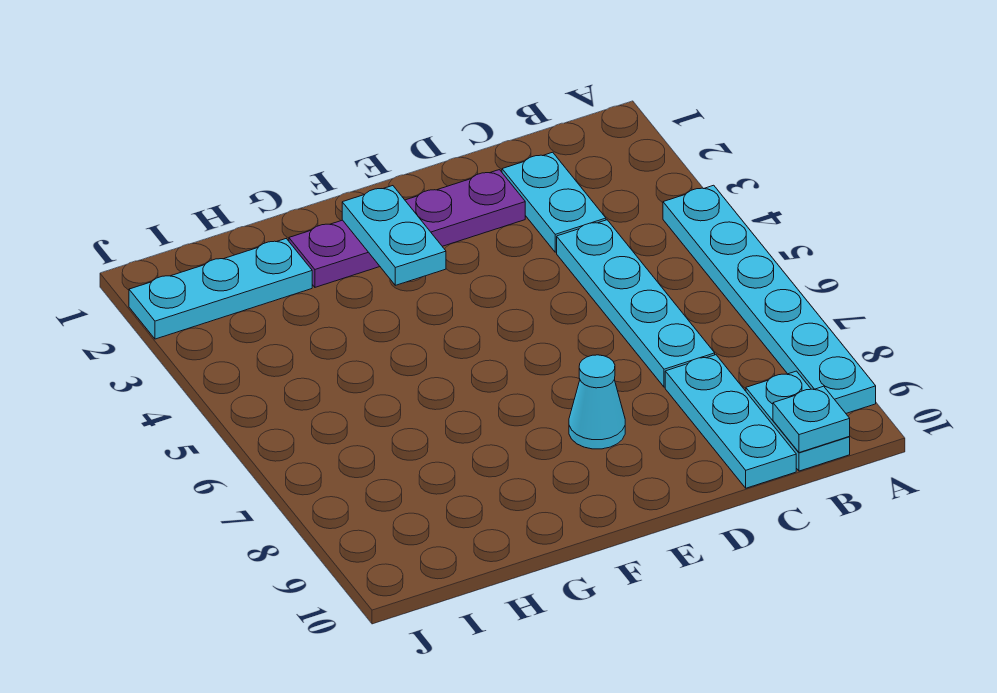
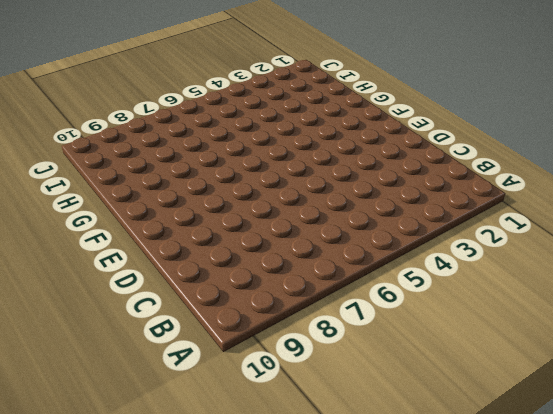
none -> cyan 1x6 plate [663,185,876,413]
none -> cyan 1x2 plate [746,371,850,471]

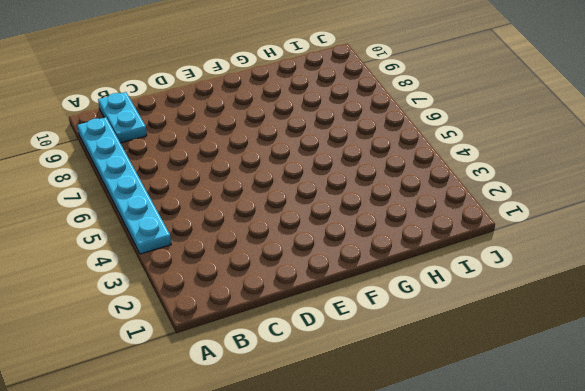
none -> cyan 1x2 plate [502,152,606,252]
none -> cyan 1x4 plate [557,220,715,387]

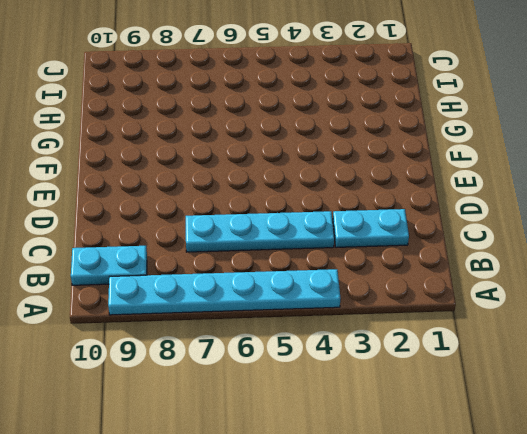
none -> cyan 1x3 plate [665,355,796,488]
none -> purple 1x4 plate [289,170,525,287]

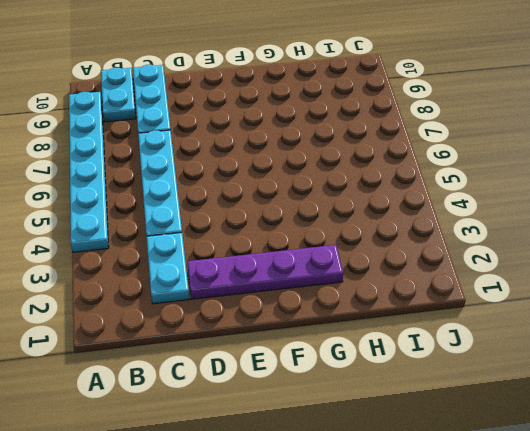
none -> cyan 1x1 cone [569,355,625,449]
none -> cyan 1x3 plate [129,239,312,339]

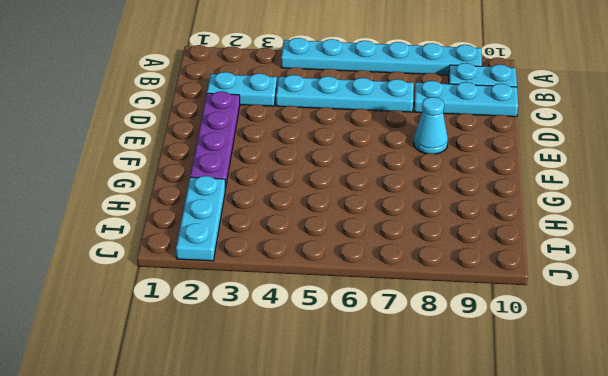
none -> cyan 1x1 plate [773,386,850,453]
none -> cyan 1x2 plate [342,186,446,285]

